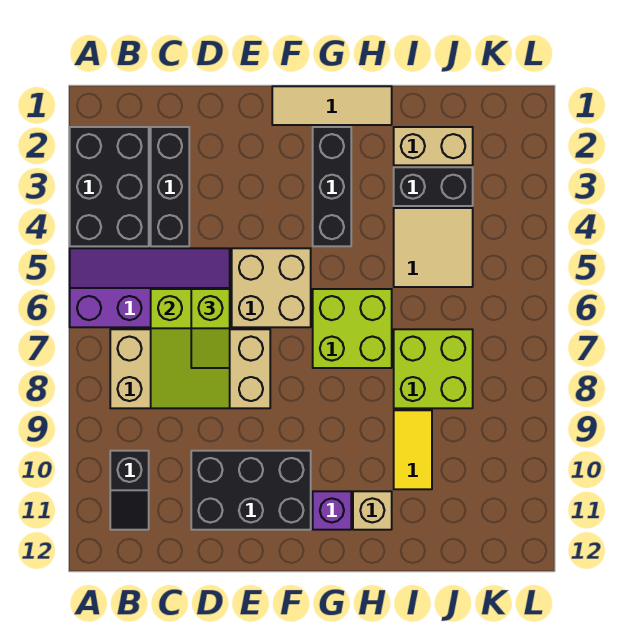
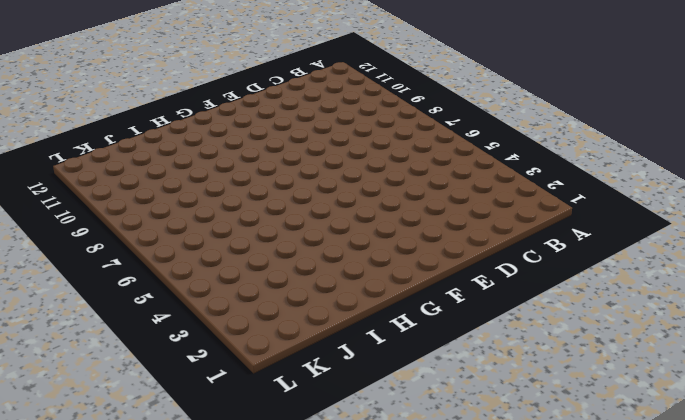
none -> black 2x3 brick [70,127,149,246]
none -> purple 2x4 slope [70,248,230,327]
none -> tan 2x4 brick [110,329,270,408]

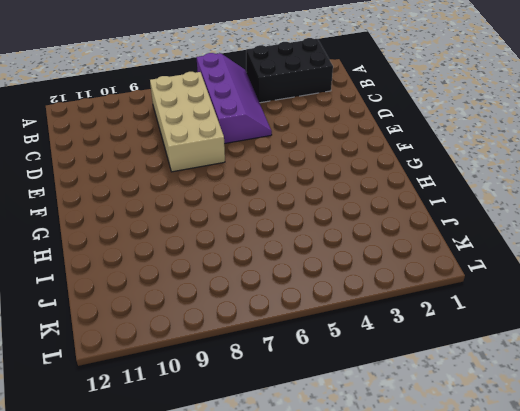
none -> black 1x2 slope [110,451,149,530]
none -> black 1x3 brick [151,127,189,246]
none -> black 2x3 brick [191,451,311,530]

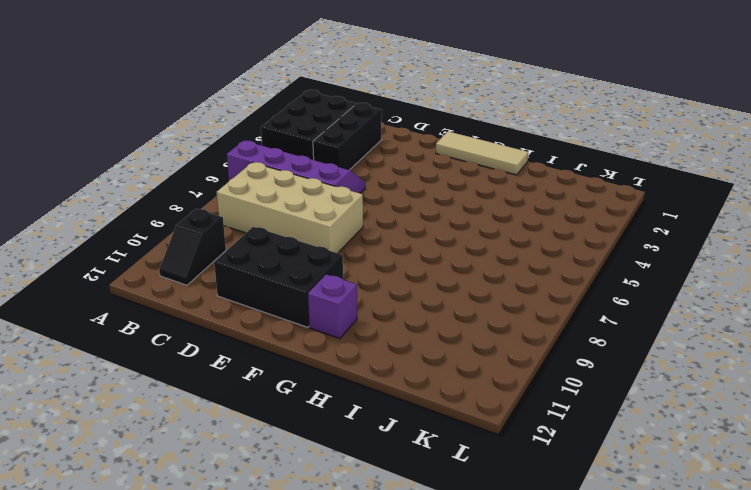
none -> tan 2x2 brick [232,248,311,327]
none -> black 1x3 brick [313,127,351,246]
none -> lime 2x2 brick [313,289,392,368]

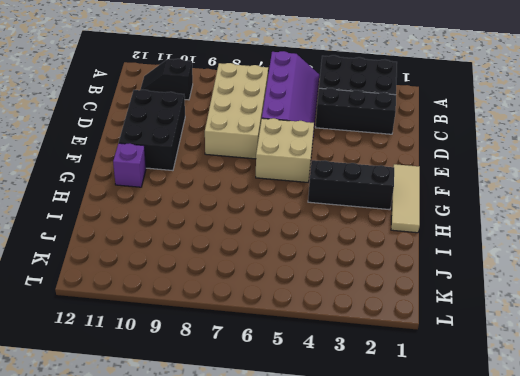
none -> lime 2x2 brick [313,289,392,368]
none -> tan 1x1 brick [353,491,392,530]
none -> tan 1x2 brick [394,127,473,165]

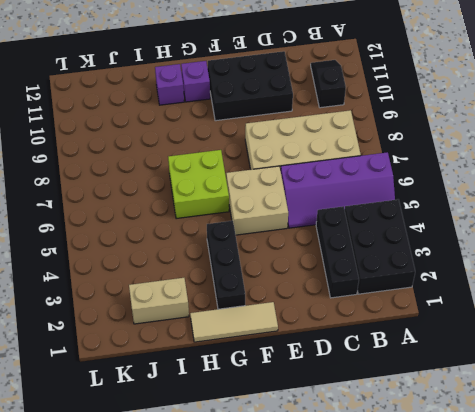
purple 1x1 brick [155,64,184,105] -> tan 1x1 brick [353,491,392,530]
none -> black 1x2 brick [394,167,473,206]
none -> tan 2x2 tile [394,208,473,287]
none -> lime 2x2 brick [394,329,473,408]

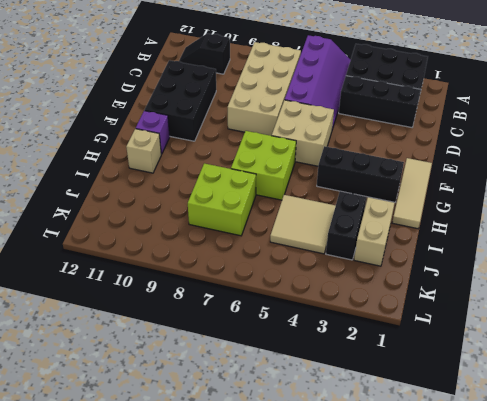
none -> yellow 1x2 tile [394,410,432,489]
none -> lime 2x3 slope [151,289,230,408]
none -> lime 1x2 slope [191,289,230,368]

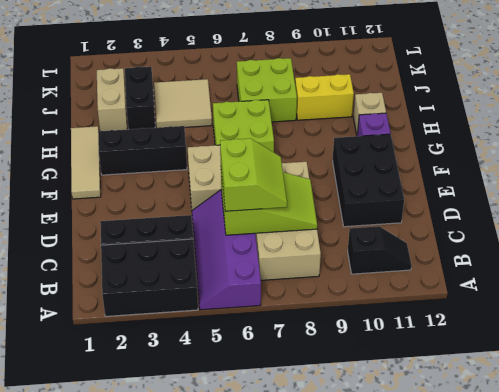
lime 2x2 slope [220,138,287,211] -> lime 1x2 slope [191,289,230,368]
yellow 1x2 brick [295,74,354,120] -> yellow 1x2 tile [394,410,432,489]

